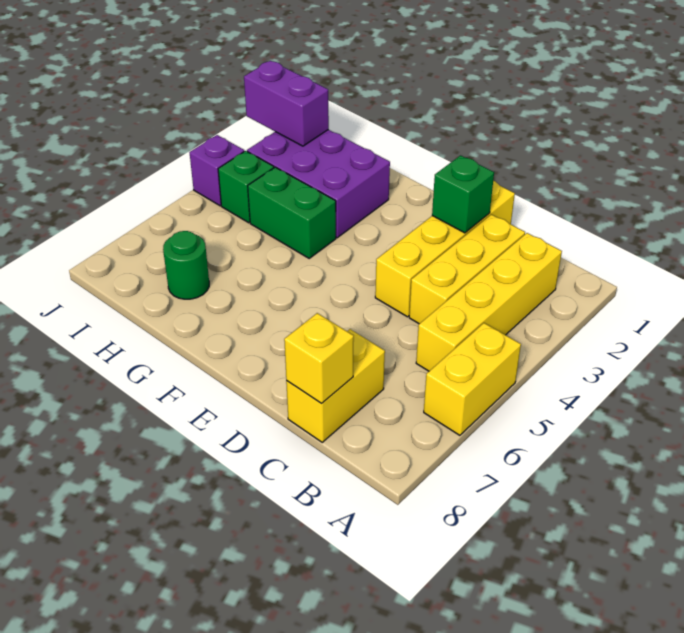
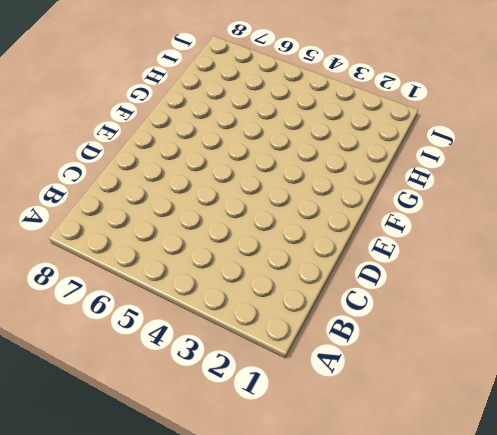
none -> yellow 1x2 brick [424,323,521,435]
none -> yellow 1x4 brick [416,233,562,371]
none -> yellow 1x3 brick [409,214,525,324]

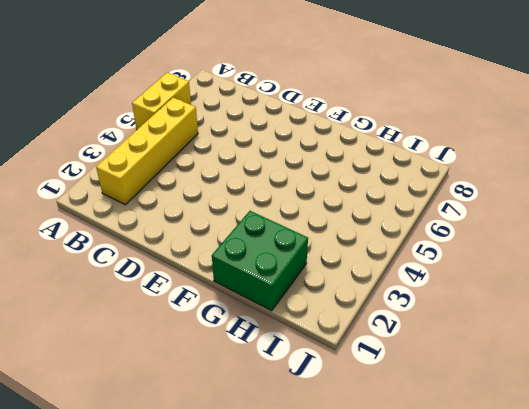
green 2x2 brick [212,211,308,311] -> purple 2x3 brick [247,130,390,238]
none -> yellow 1x3 brick [409,214,525,324]
none -> yellow 1x2 brick [286,329,385,442]
none -> yellow 1x4 brick [375,181,515,317]

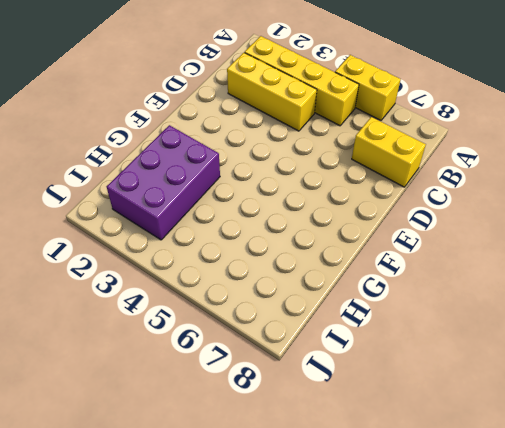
none -> yellow 1x4 brick [375,181,515,317]
none -> green 1x2 brick [248,167,336,258]
none -> green 1x1 round brick [163,231,209,299]

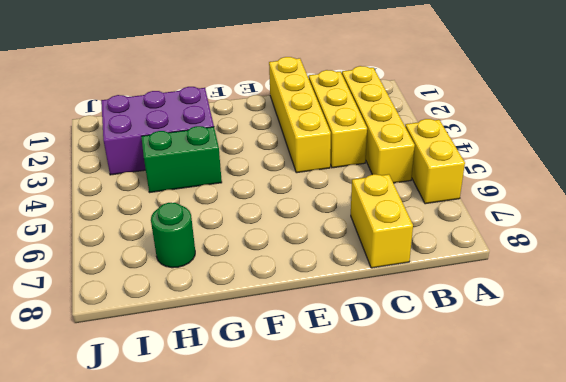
none -> green 1x1 brick [218,151,274,223]
none -> purple 1x1 brick [189,135,244,206]
none -> yellow 1x1 brick [284,313,354,404]

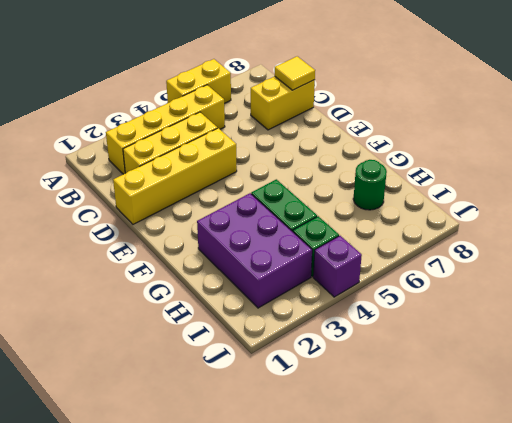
yellow 1x1 tile [275,56,315,90] -> yellow 1x1 brick [284,313,354,404]
none -> green 1x1 brick [432,155,494,233]
none -> purple 1x2 brick [244,61,329,146]

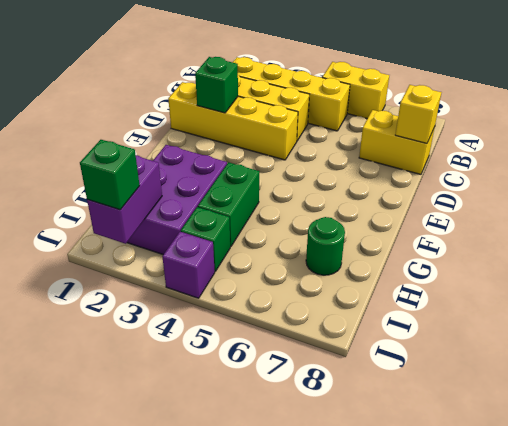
green 1x1 brick [80,140,140,210] -> none

